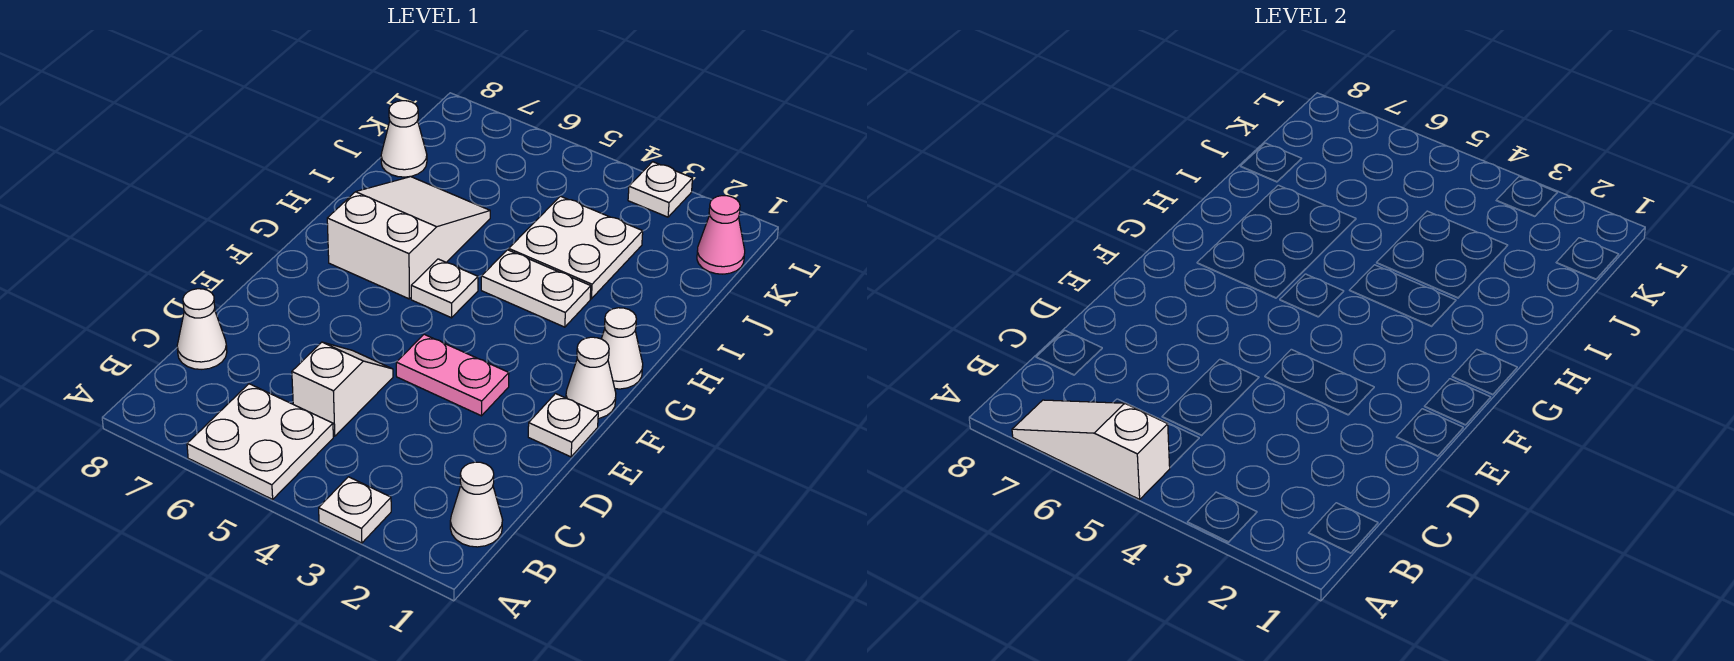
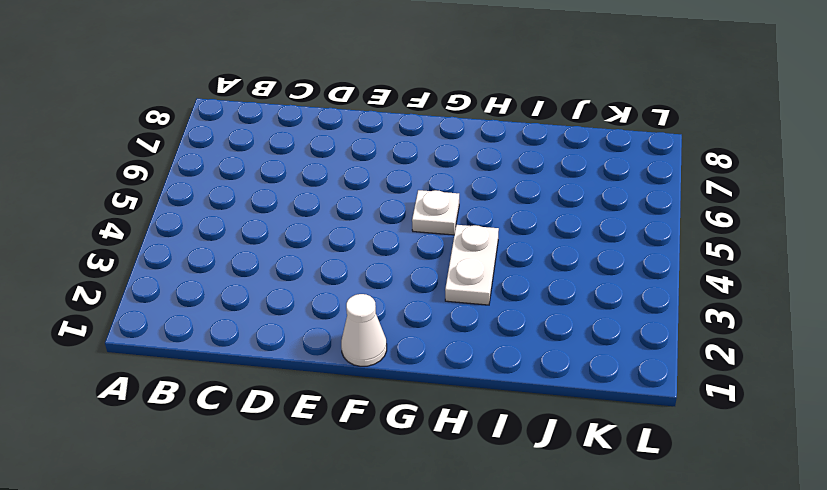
none -> white 1x1 plate [319,477,391,543]
none -> white 2x2 plate [187,384,333,499]
none -> white 1x1 cone [450,462,502,547]

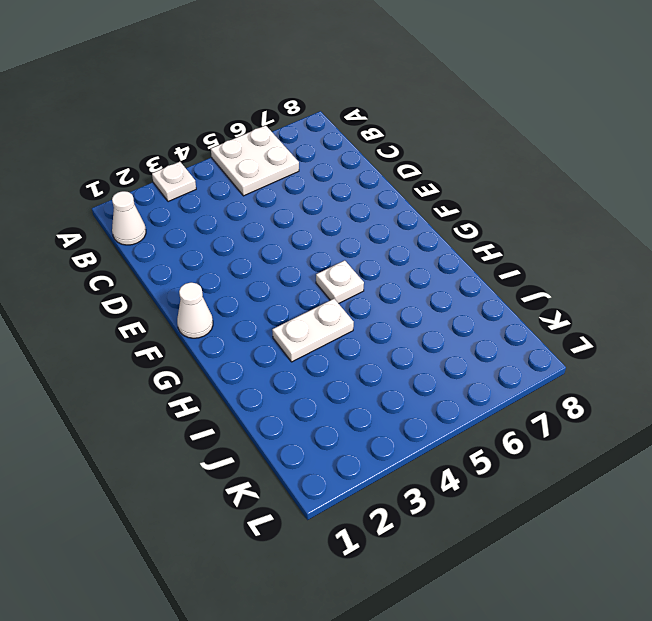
none -> white 1x2 slope [292,342,393,436]
none -> white 1x1 cone [177,289,227,369]
none -> white 1x1 plate [528,394,598,457]

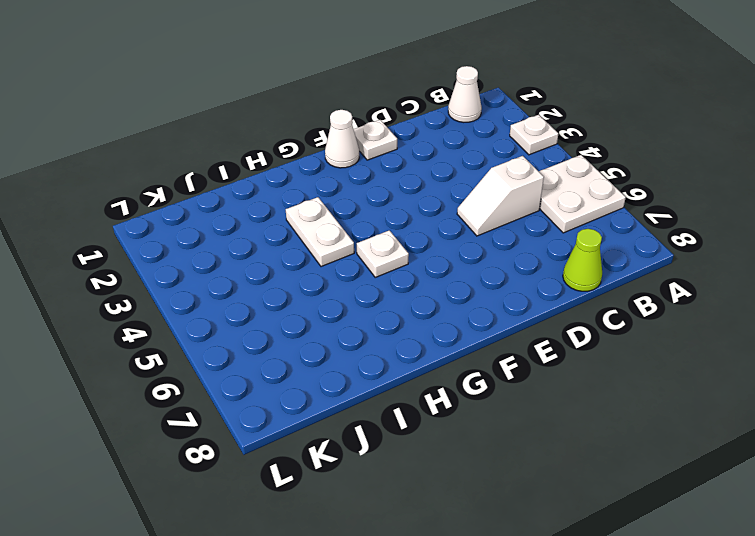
lime 1x1 cone [563,229,602,291] -> white 1x1 cone [177,289,227,369]
none -> pink 1x2 plate [396,334,509,416]
none -> white 1x1 cone [601,308,643,389]
none -> white 2x3 slope [327,177,490,299]

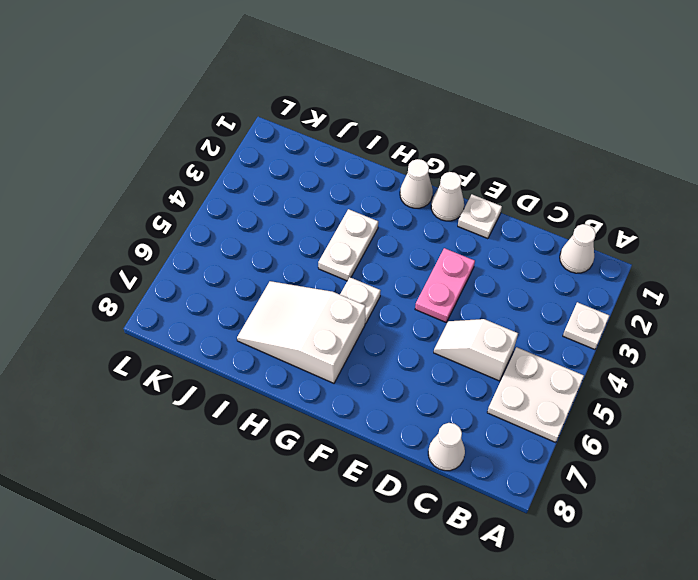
none -> white 2x2 plate [509,196,643,299]
none -> white 1x1 cone [381,101,427,177]
none -> pink 1x1 cone [697,196,745,274]

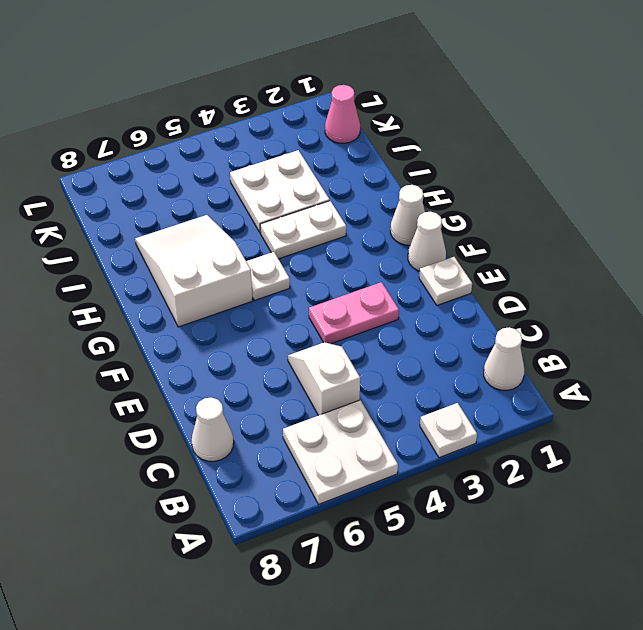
none -> white 1x1 cone [381,101,427,177]
none -> white 1x1 plate [628,162,693,217]
none -> white 1x3 slope [1012,400,1170,499]

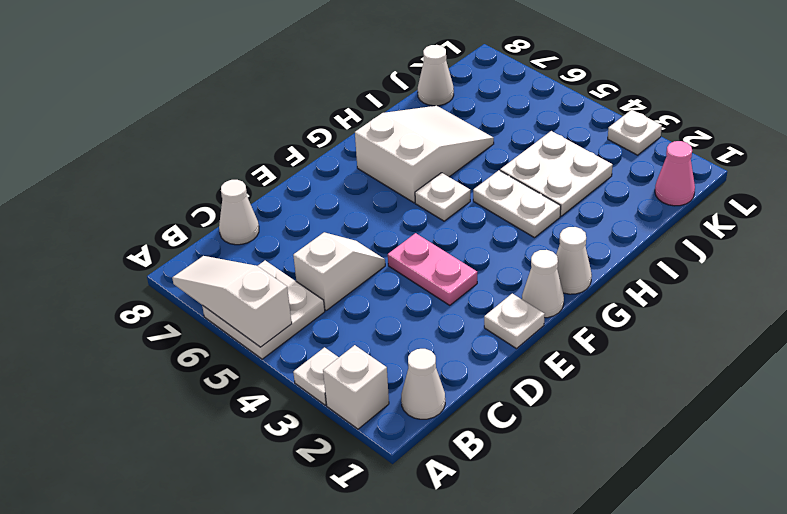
white 1x1 brick [323,345,389,429] -> none

